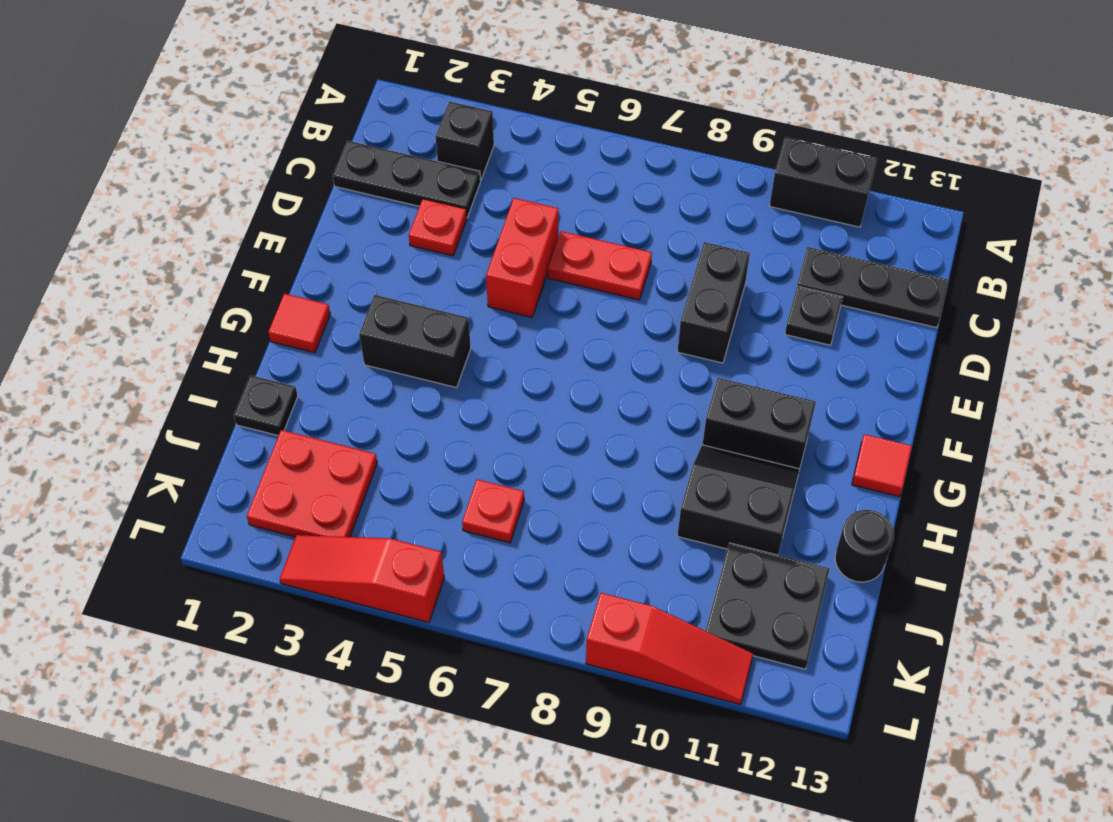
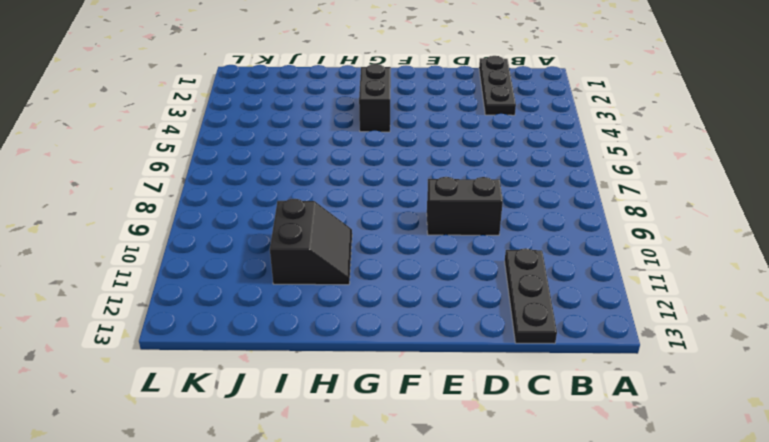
none -> black 1x2 brick [770,138,877,227]
none -> black 1x1 brick [436,102,494,180]
none -> red 1x1 plate [409,199,467,256]

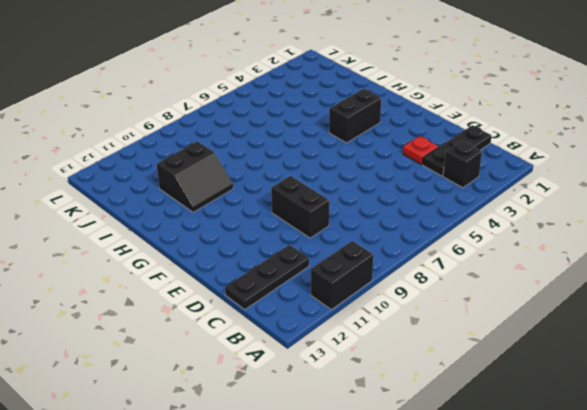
none -> red 1x2 brick [486,198,558,317]
none -> red 1x2 plate [548,231,652,300]
none -> black 1x1 plate [785,286,843,345]

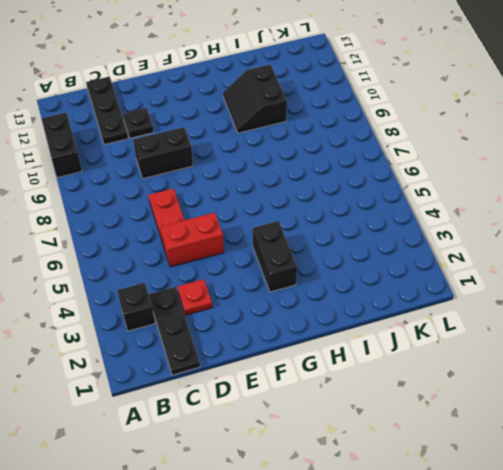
none -> red 1x1 tile [268,293,330,353]
none -> black 1x2 brick [702,378,816,469]
none -> red 1x1 tile [852,434,912,497]

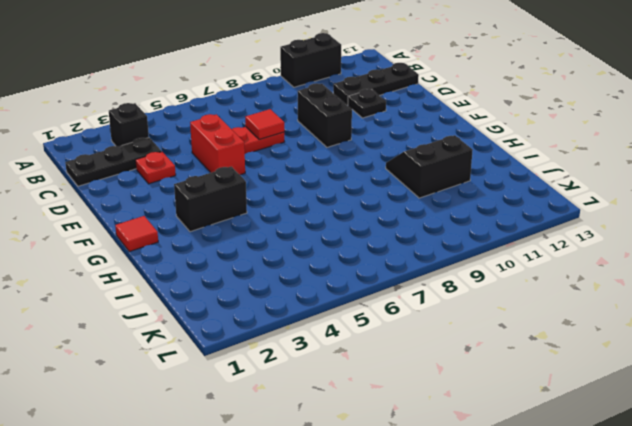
red 1x1 tile [245,109,284,140] -> red 1x1 tile moved to [852,434,912,497]
none -> black 1x2 brick [702,378,816,469]
none -> black 1x1 plate [234,375,298,436]
none -> black 1x1 round brick [835,510,894,582]

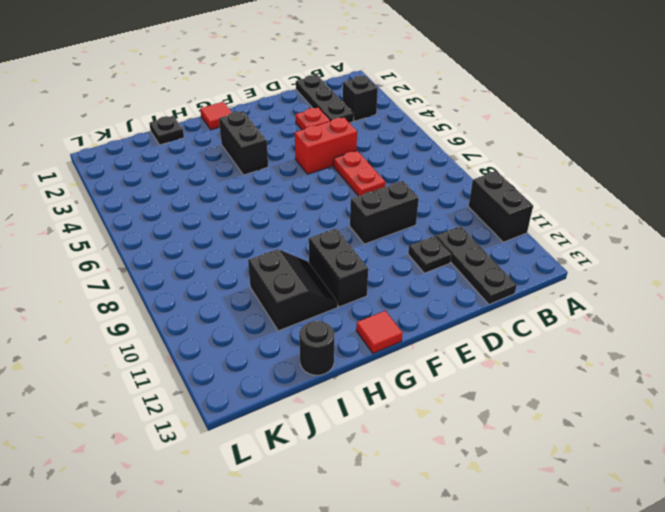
none -> red 2x2 plate [247,430,377,537]
none -> red 1x1 plate [462,479,524,543]
none -> black 2x2 plate [706,543,830,669]

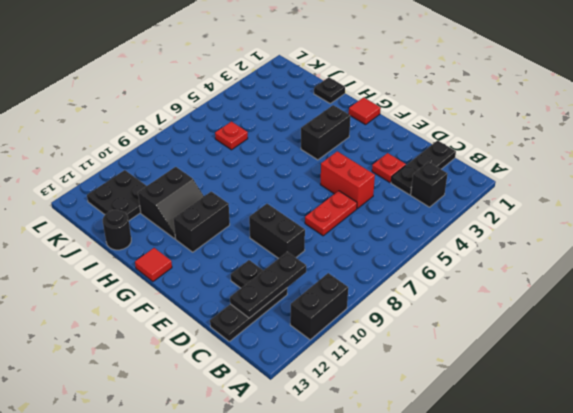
black 1x3 plate [230,252,306,318] -> none
none -> red 2x2 plate [247,430,377,537]
none -> red 1x3 slope [280,535,444,622]
none -> red 1x3 slope [586,593,753,704]

